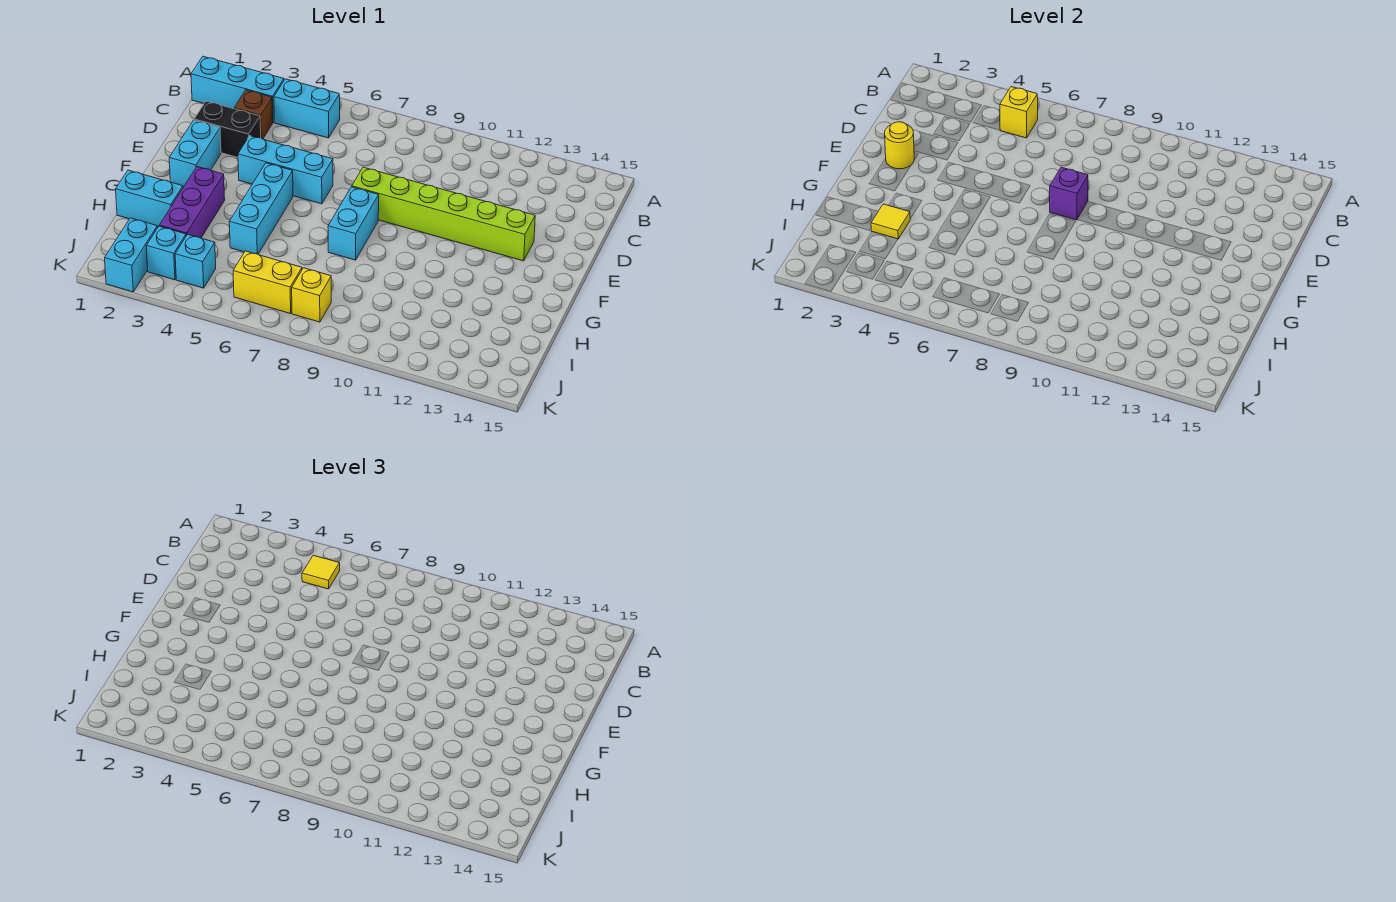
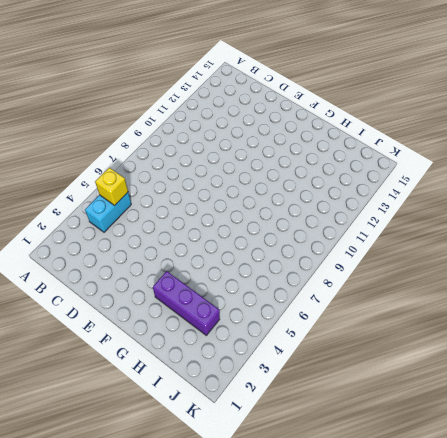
none -> cyan 1x3 brick [191,56,284,122]
none -> brown 1x1 brick [234,90,273,139]
none -> black 1x2 brick [194,101,261,157]

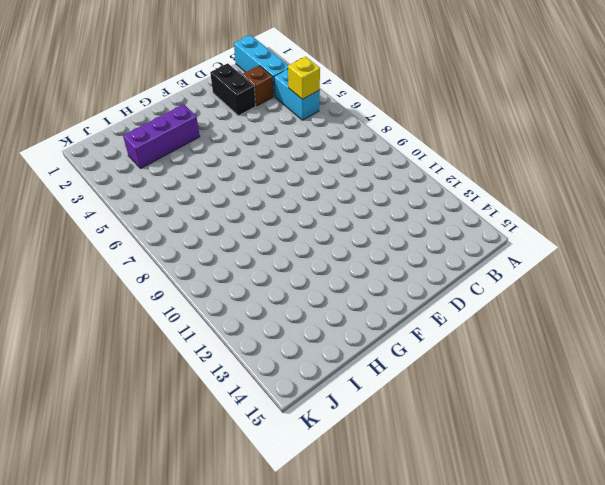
none -> cyan 1x2 brick [169,120,221,187]
none -> cyan 1x3 brick [238,136,333,204]
none -> lime 1x6 brick [352,167,535,261]

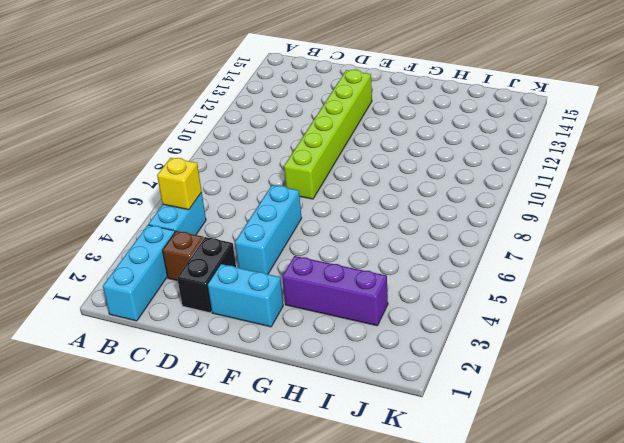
none -> cyan 1x3 brick [229,163,293,254]
none -> cyan 1x2 brick [328,187,379,260]
none -> cyan 1x2 brick [116,170,183,227]

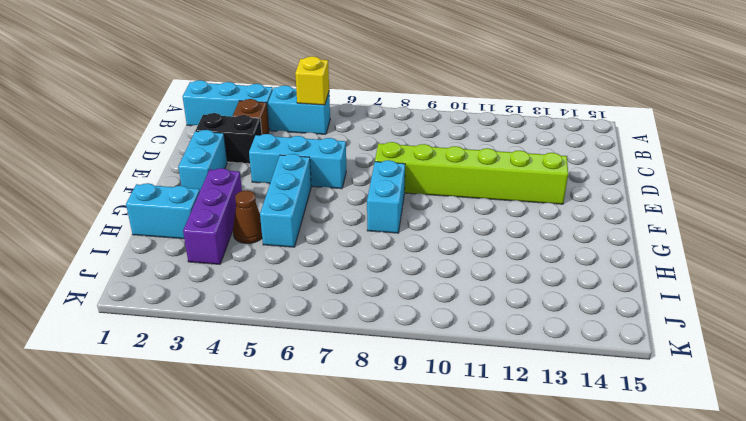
brown 1x1 cone [233,190,262,243] -> none
none -> cyan 1x2 brick [105,218,157,292]
none -> cyan 1x1 brick [146,226,186,280]
none -> cyan 1x1 brick [175,234,216,288]

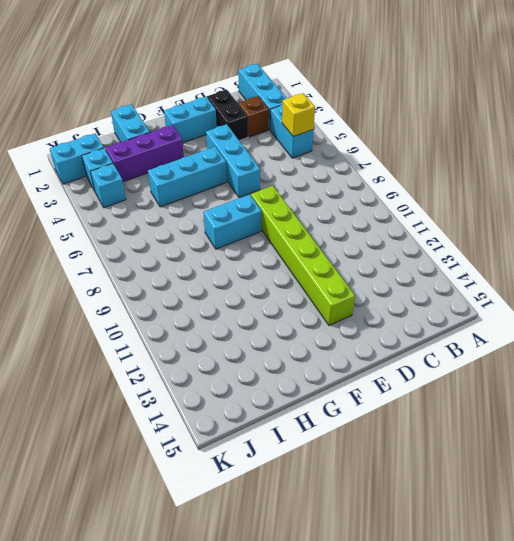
none -> yellow 1x2 brick [233,251,302,314]
none -> yellow 1x1 brick [292,268,331,322]
none -> yellow 1x1 round brick [885,122,914,169]

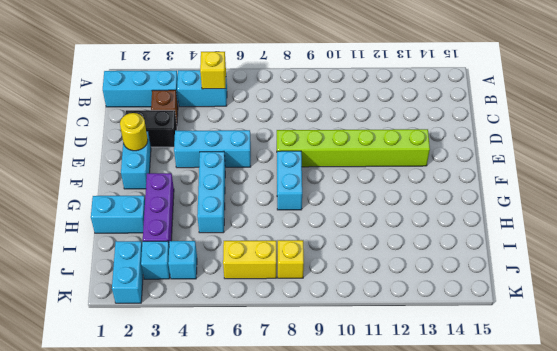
none -> purple 1x1 brick [1049,167,1088,220]
none -> yellow 1x1 tile [871,204,910,239]
none -> yellow 1x1 tile [302,555,340,589]

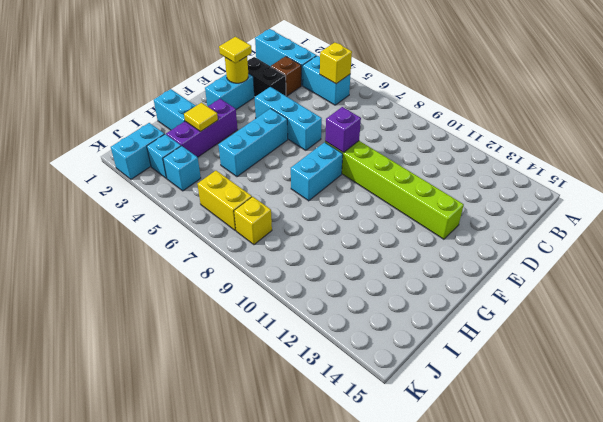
yellow 1x1 tile [219,37,252,63] -> yellow 1x1 tile moved to [302,555,340,589]

